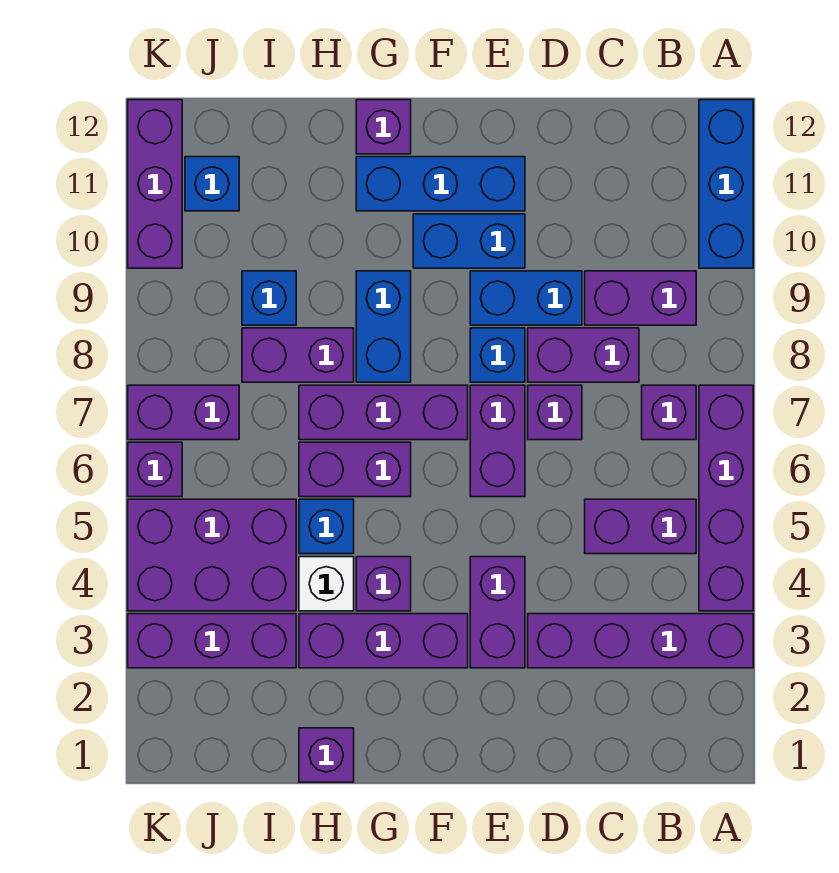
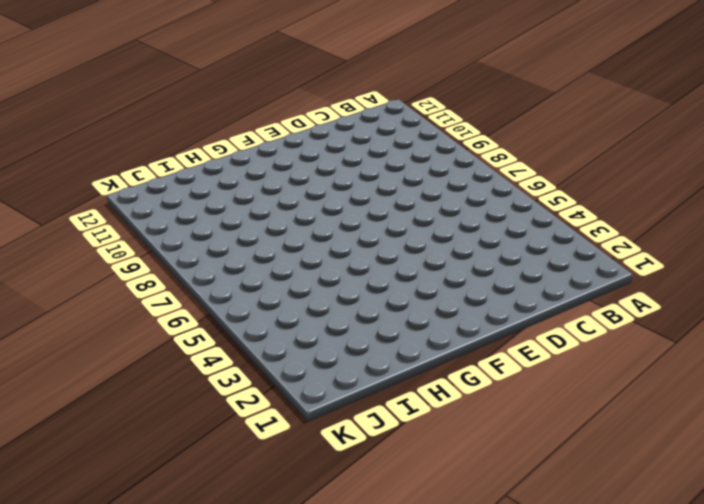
none -> purple 1x4 brick [528,614,753,668]
none -> purple 1x4 brick [699,385,753,611]
none -> blue 1x3 brick [699,100,753,268]
none -> purple 1x2 brick [585,499,696,554]

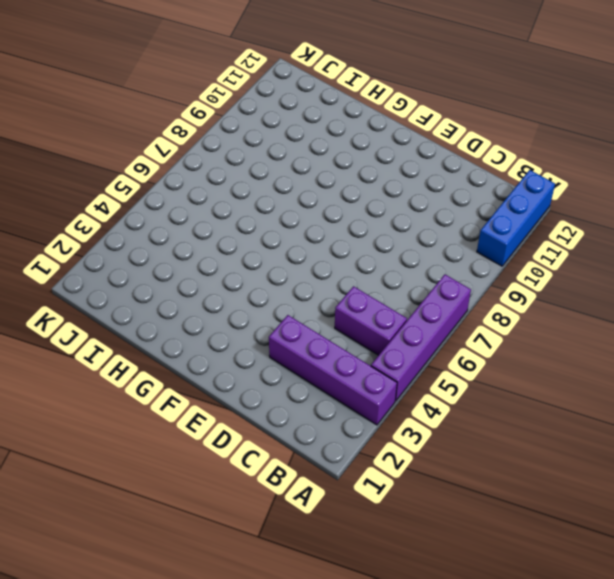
none -> purple 1x1 brick [642,385,696,440]
none -> purple 1x2 brick [585,271,696,325]
none -> purple 1x2 brick [528,328,639,382]
none -> purple 1x1 brick [528,385,582,440]

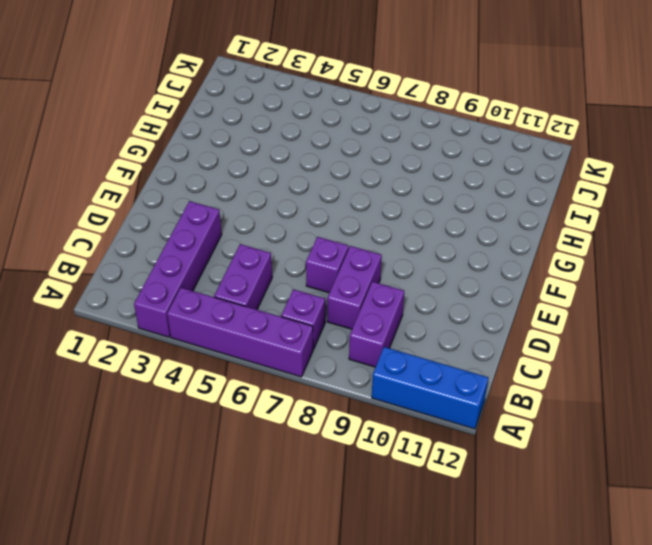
none -> blue 1x2 brick [470,271,582,325]
none -> purple 1x2 brick [470,557,525,668]
none -> purple 1x2 brick [470,385,525,497]
none -> blue 1x1 brick [470,328,525,382]

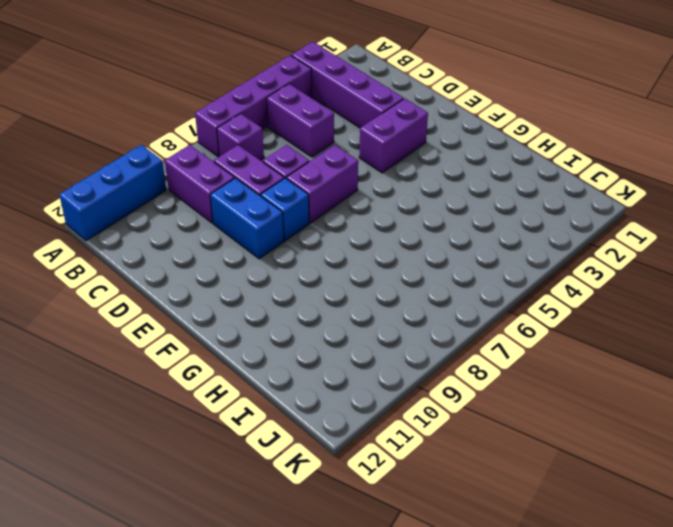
none -> blue 1x2 brick [413,214,525,268]
none -> blue 1x3 brick [356,157,525,211]
none -> purple 1x3 brick [299,614,468,668]
none -> purple 1x3 brick [299,385,468,440]

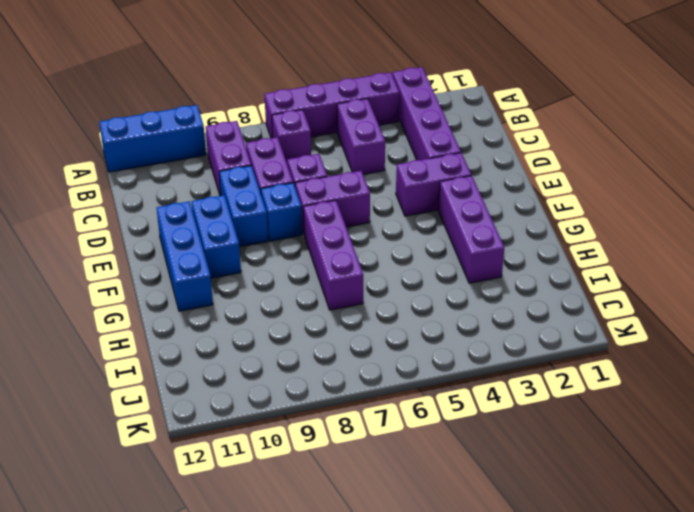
none -> purple 1x1 brick [356,557,411,611]
none -> purple 1x2 brick [299,442,411,497]
none -> blue 1x2 brick [356,271,411,382]
none -> purple 1x1 brick [356,100,411,154]

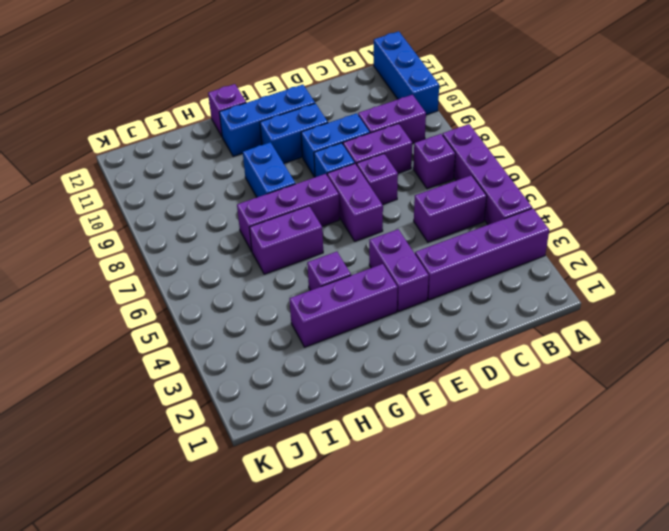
none -> purple 1x1 brick [299,728,354,782]
none -> white 1x1 brick [299,557,354,611]
none -> blue 1x1 brick [299,499,354,554]
none -> purple 1x2 brick [242,328,354,382]

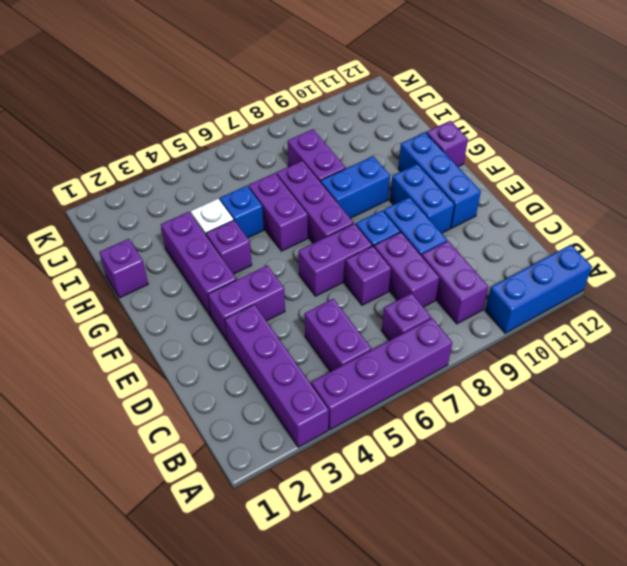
none -> purple 1x3 brick [128,614,296,668]
none -> purple 2x3 brick [128,499,296,611]
none -> blue 1x1 brick [242,271,296,325]
none -> purple 1x2 brick [128,385,239,440]

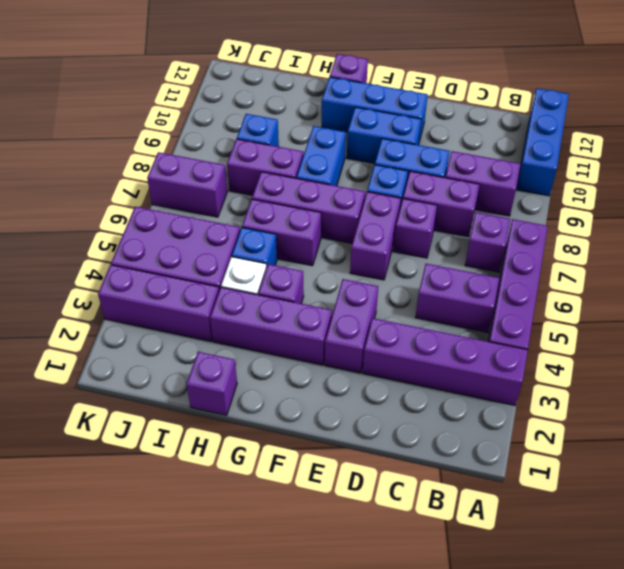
none -> blue 1x1 brick [185,157,239,211]
none -> purple 1x1 brick [128,442,182,497]
none -> purple 1x3 brick [128,100,182,268]

